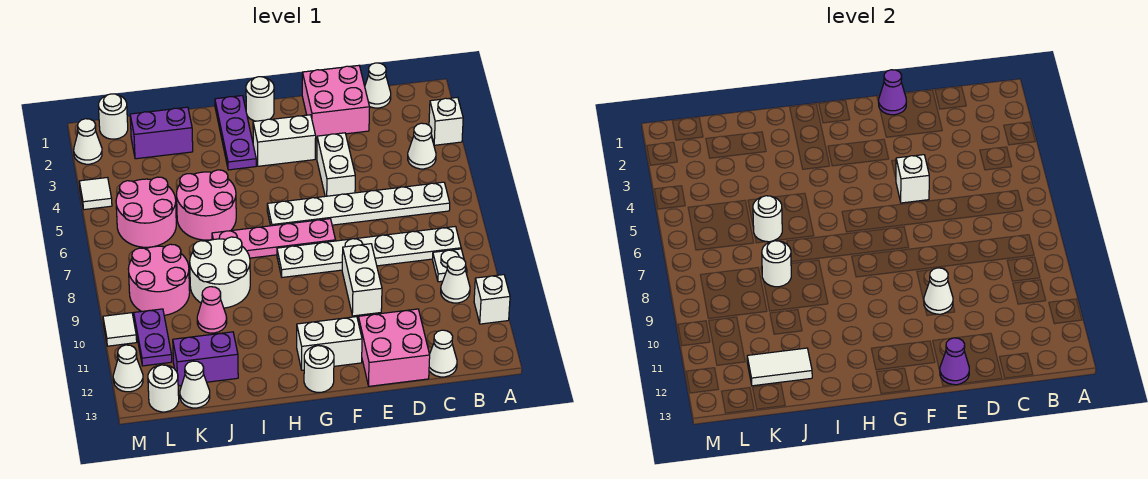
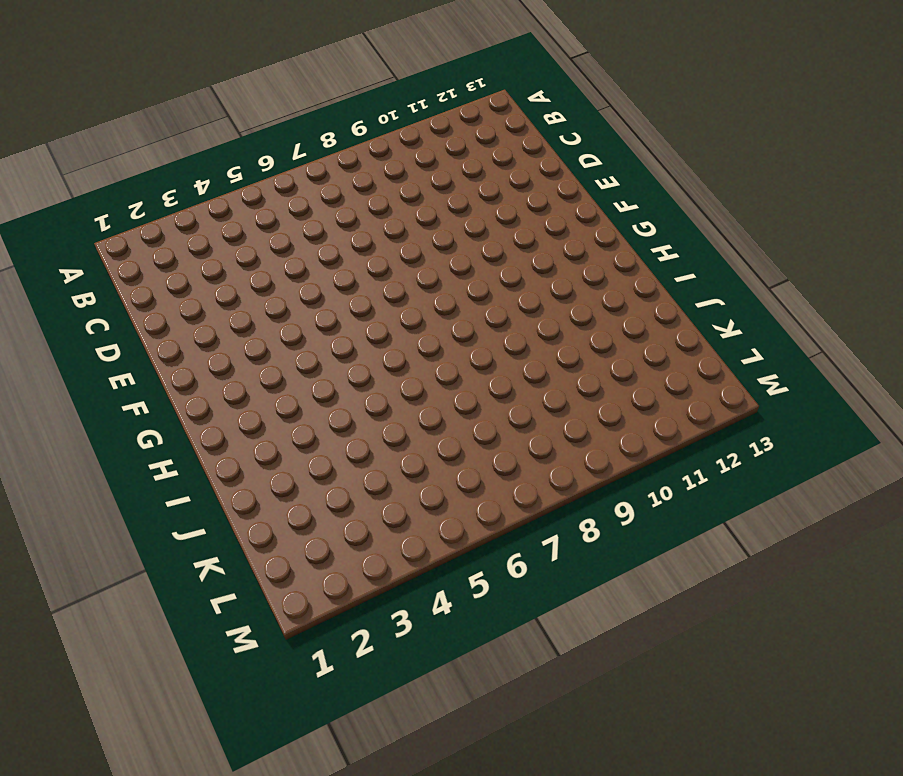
none -> white 1x1 brick [429,97,463,145]
none -> white 1x1 brick [474,275,510,324]
none -> white 1x1 cone [408,123,436,169]
none -> white 1x6 plate [267,182,450,226]

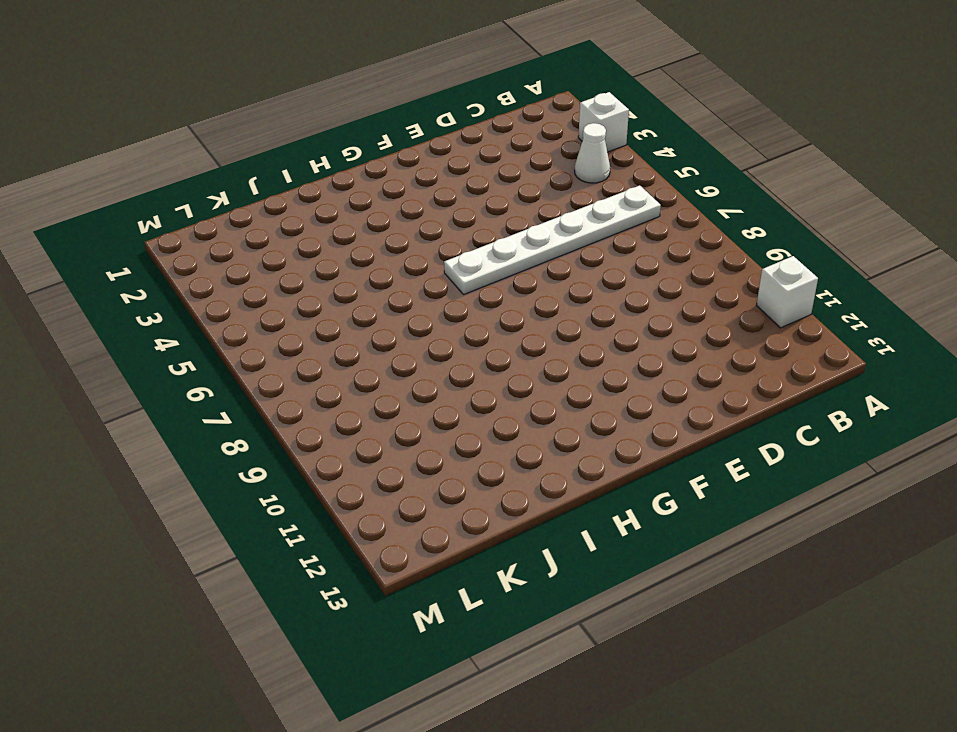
none -> white 1x6 plate [277,226,461,277]
none -> white 1x1 plate [433,249,467,282]
none -> white 1x1 cone [441,257,470,303]
none -> white 1x1 cone [365,63,391,108]

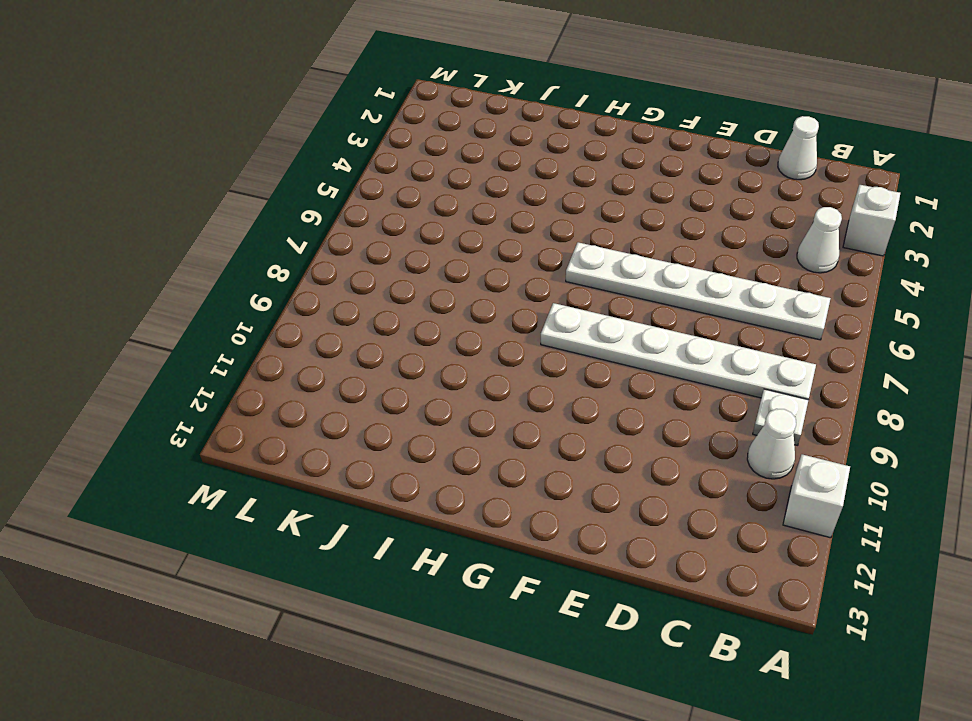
none -> white 1x1 cone [429,330,457,377]
none -> pink 2x2 brick [302,66,370,137]
none -> pink 2x2 brick [358,309,430,386]
none -> white 1x2 brick [317,133,355,196]

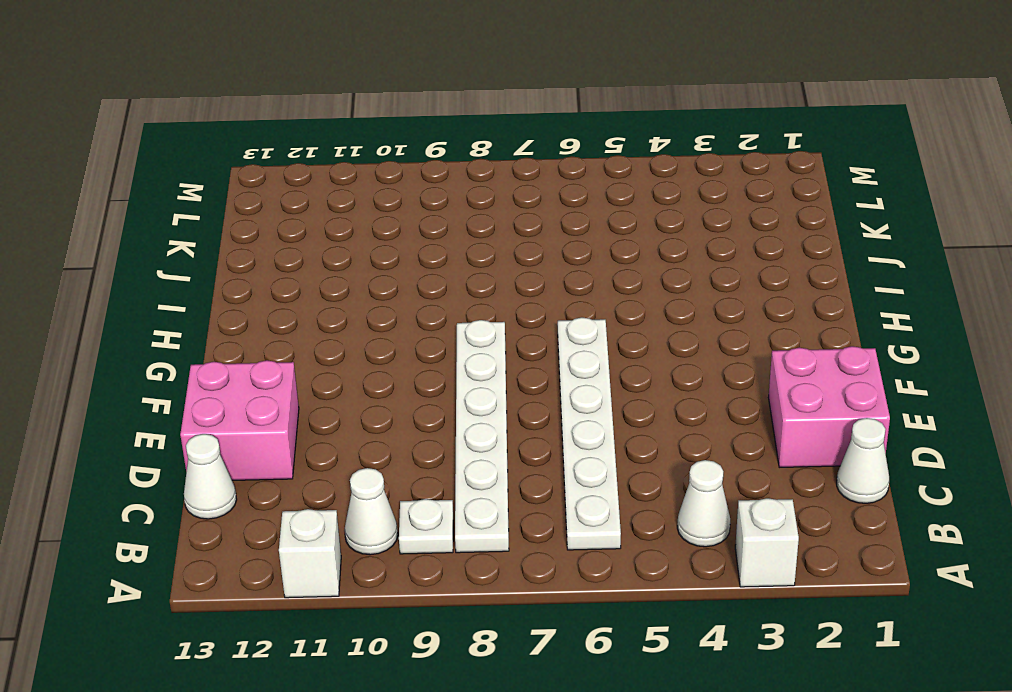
none -> white 1x2 brick [317,133,355,196]
none -> white 1x2 brick [342,244,382,316]
none -> white 1x2 brick [253,115,316,166]
none -> pink 1x4 plate [212,219,336,258]

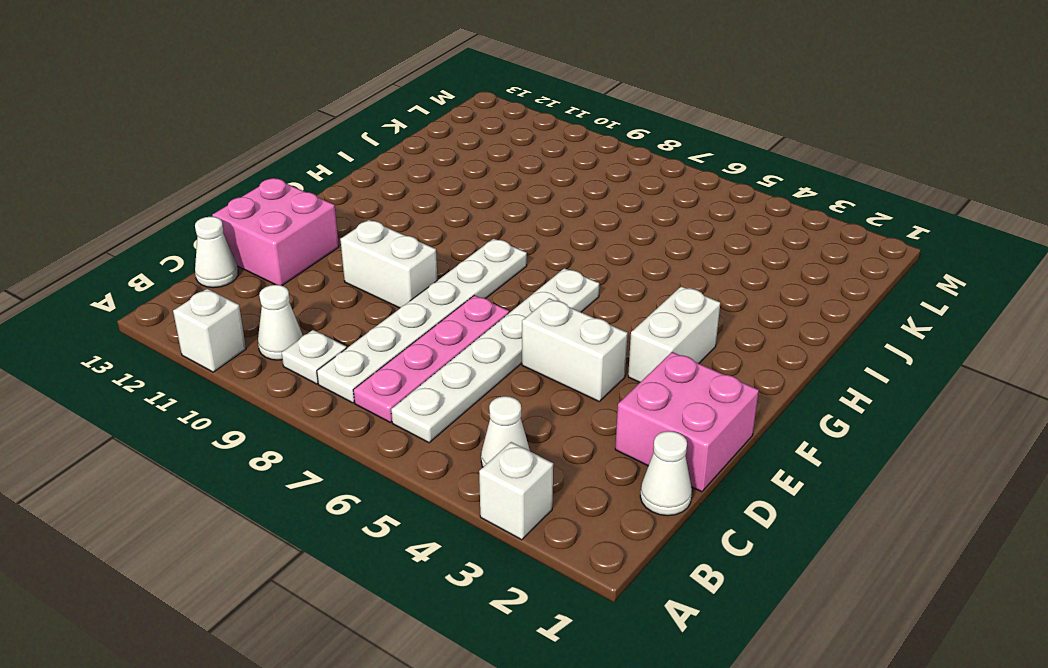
pink 1x4 plate [353,295,509,422] -> pink 1x4 plate moved to [212,219,336,258]
none -> white 1x2 brick [297,317,362,370]
none -> white 1x1 round brick [246,77,274,121]
none -> white 1x1 round brick [304,346,334,392]
none -> purple 1x3 plate [215,96,256,170]

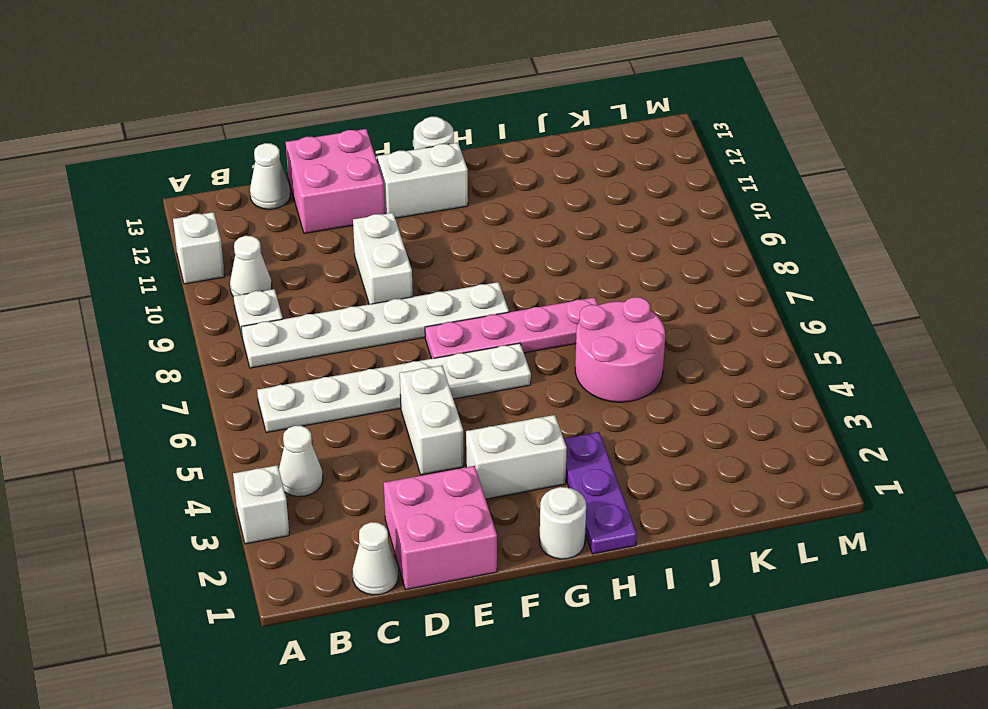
none -> white 2x2 round brick [190,237,250,308]
none -> purple 1x2 brick [130,107,193,159]
none -> pink 1x1 cone [197,287,227,333]
none -> purple 1x2 brick [173,332,238,386]

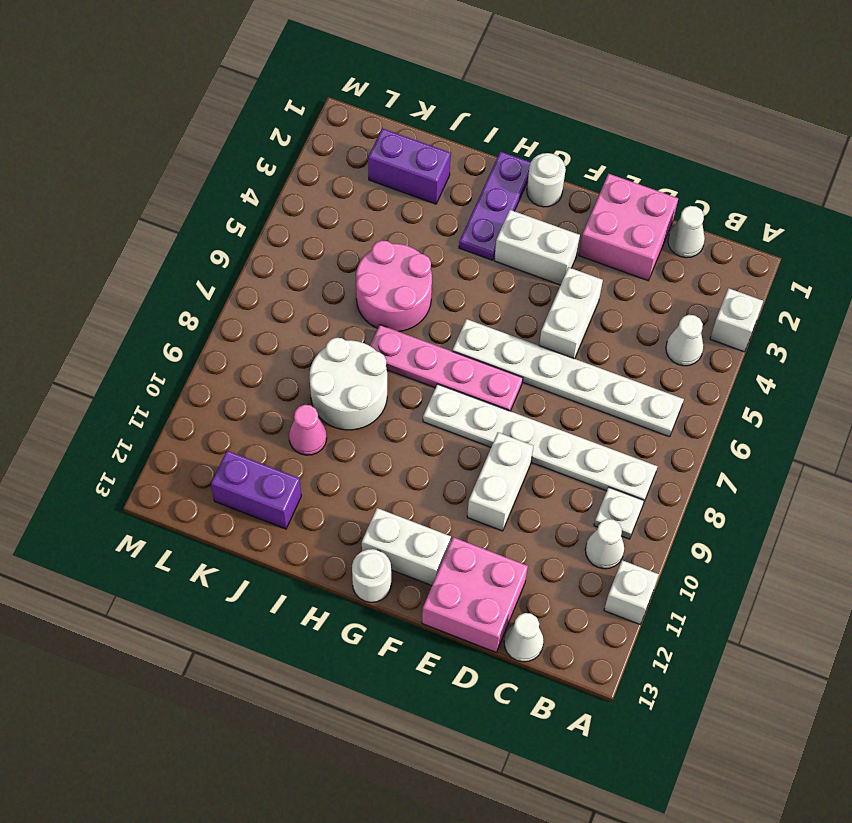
none -> pink 2x2 round brick [116,177,176,247]
none -> pink 2x2 round brick [128,244,190,315]
none -> white 1x1 cone [180,361,210,408]
none -> white 1x1 round brick [98,94,128,139]

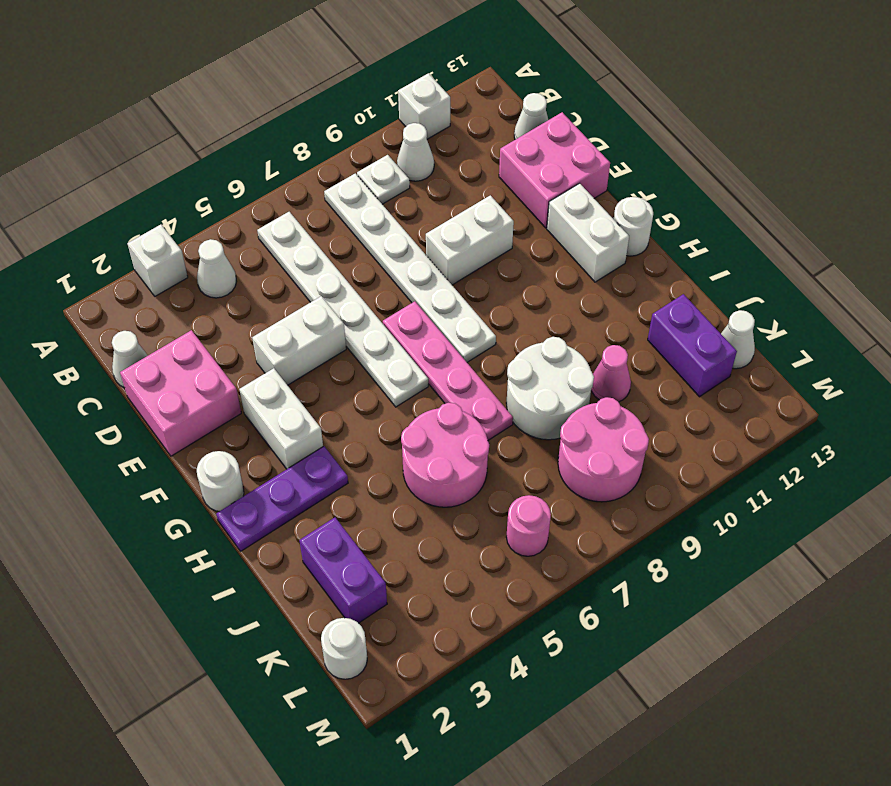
pink 1x1 round brick [506,495,551,556] -> pink 2x2 round brick [116,177,176,247]
none -> purple 1x2 plate [134,309,172,366]
none -> white 1x1 round brick [148,365,179,412]
none -> white 1x1 cone [74,119,102,164]
none -> white 1x1 tile [79,178,112,210]

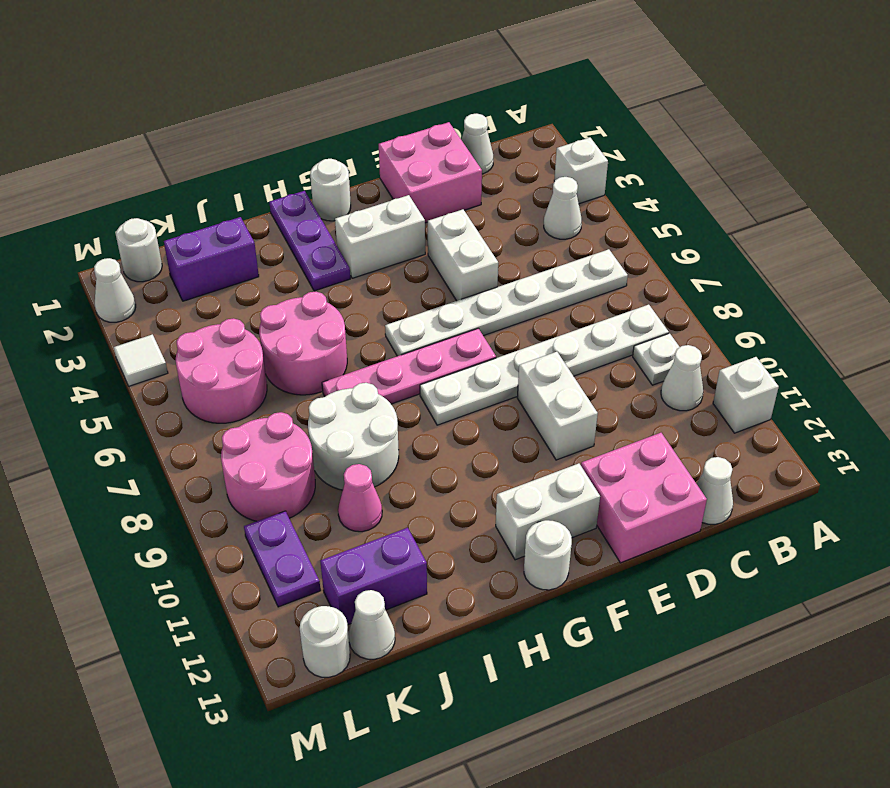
none -> white 1x1 tile [103,313,137,346]
none -> white 1x1 cone [113,345,143,392]
none -> purple 1x1 cone [879,70,906,115]
none -> white 1x1 brick [896,155,929,203]

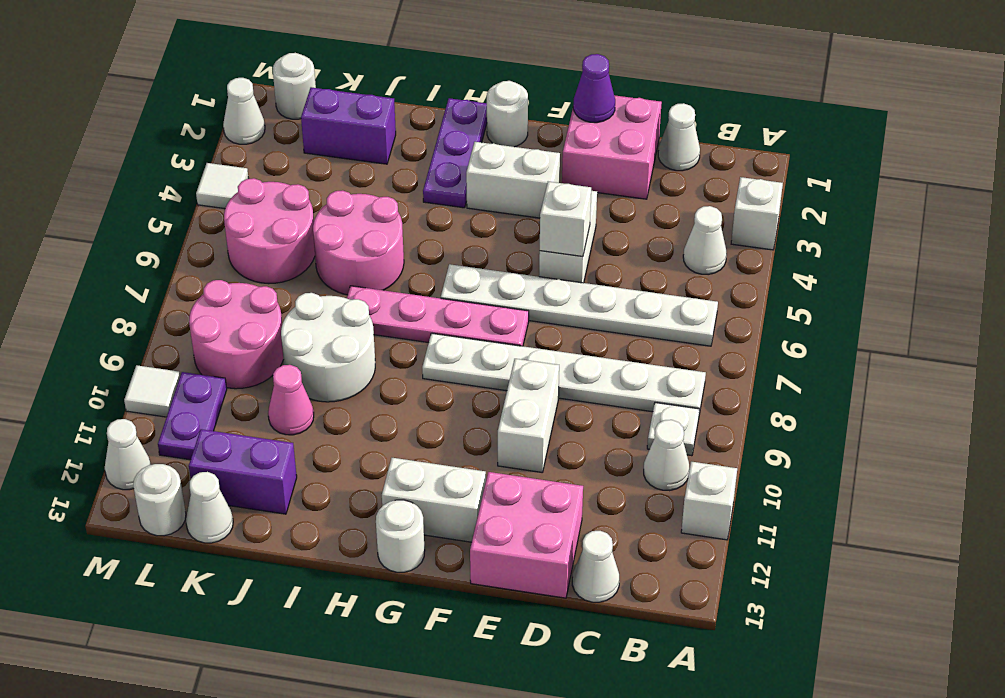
none -> white 1x1 cone [924,268,953,314]
none -> purple 1x1 cone [940,338,969,385]
none -> white 1x1 round brick [753,196,782,242]
none -> white 1x1 round brick [762,241,791,287]

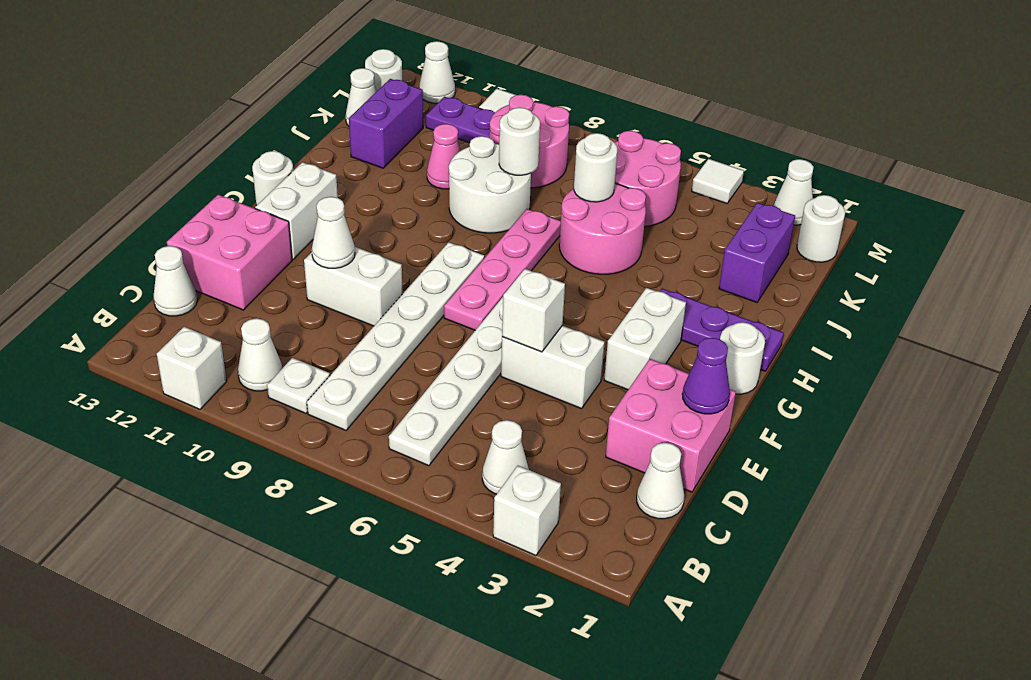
none -> purple 1x1 cone [940,338,969,385]
none -> white 1x2 tile [747,348,812,386]

